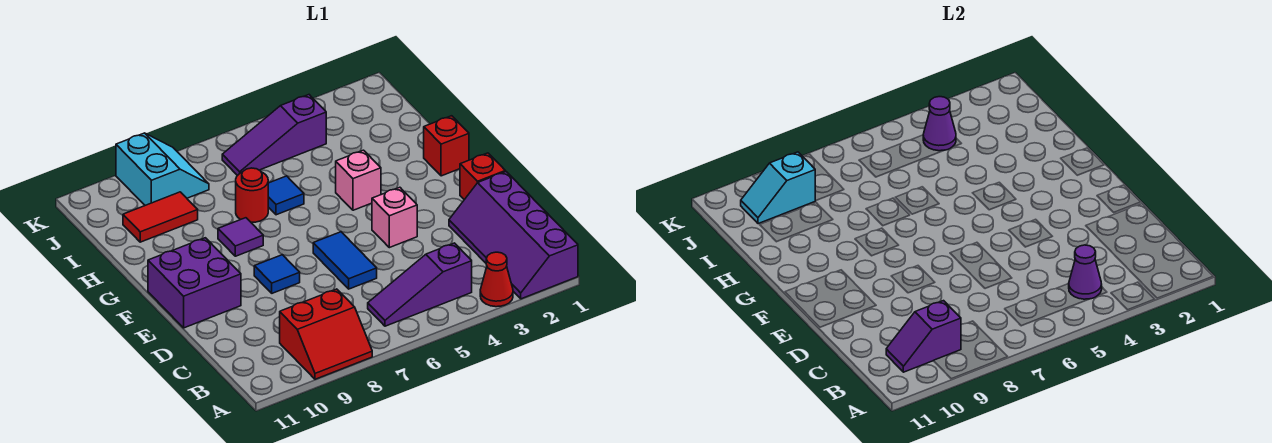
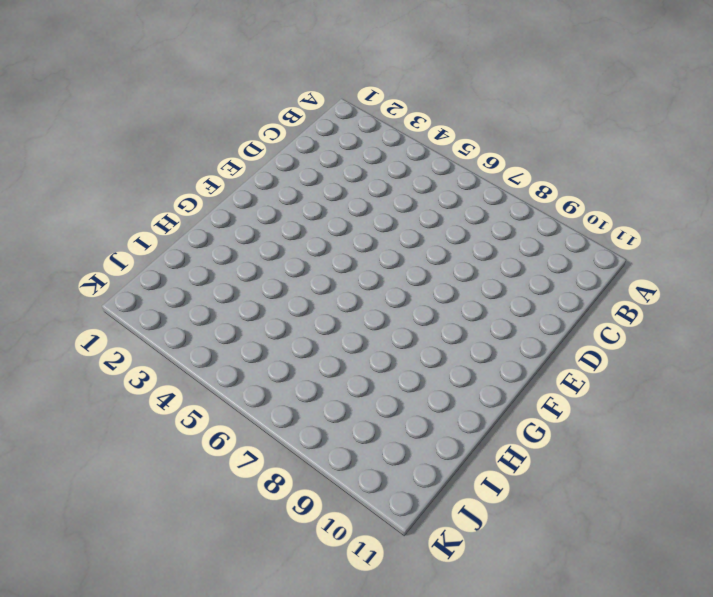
none -> purple 2x4 slope [449,172,578,299]
none -> red 1x1 cone [480,252,513,307]
none -> red 2x2 slope [280,289,372,379]

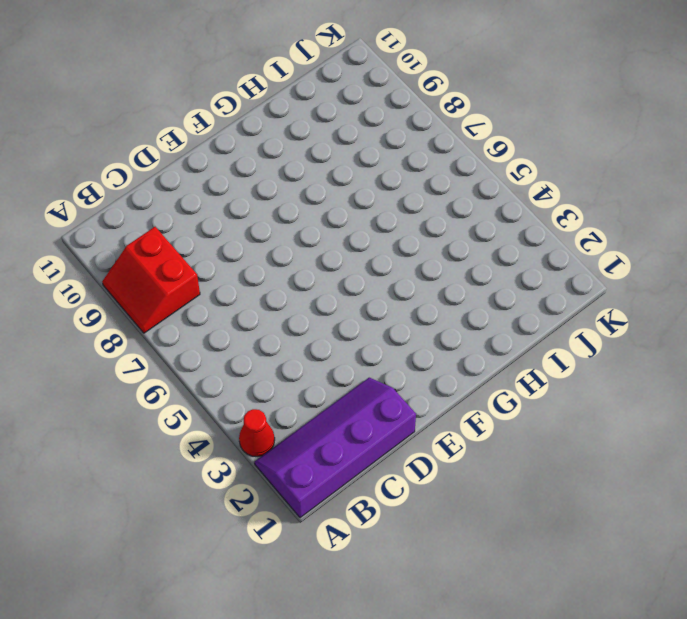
none -> purple 1x3 slope [368,243,472,326]
none -> blue 1x2 tile [313,232,377,289]
none -> red 1x1 brick [460,153,505,200]

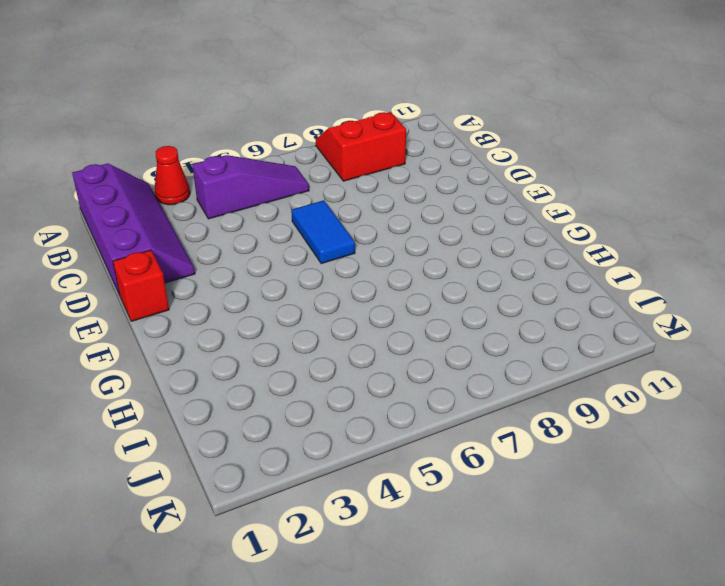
none -> pink 1x1 brick [372,187,417,248]
none -> blue 1x1 tile [254,255,300,293]
none -> purple 2x2 brick [148,238,241,328]

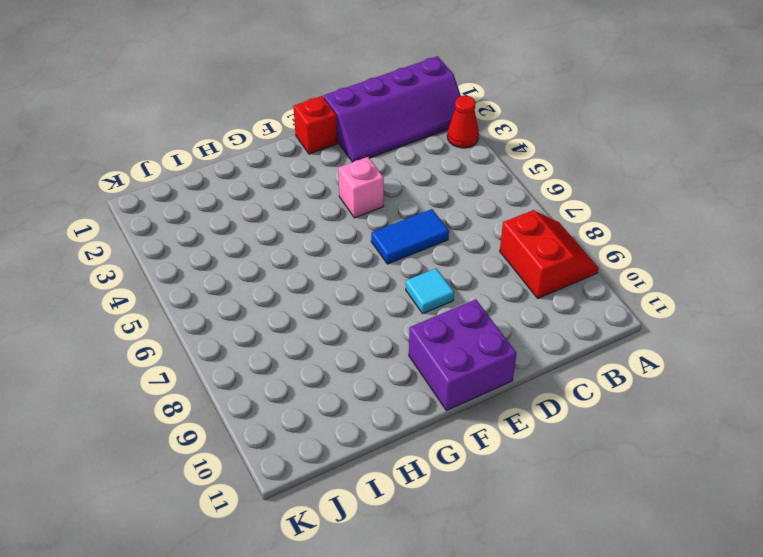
cyan 1x1 tile [406,268,454,313] -> blue 1x1 tile [254,255,300,293]
none -> purple 1x3 slope [368,243,472,326]
none -> red 1x1 brick [424,116,469,176]
none -> pink 1x1 brick [336,150,381,210]

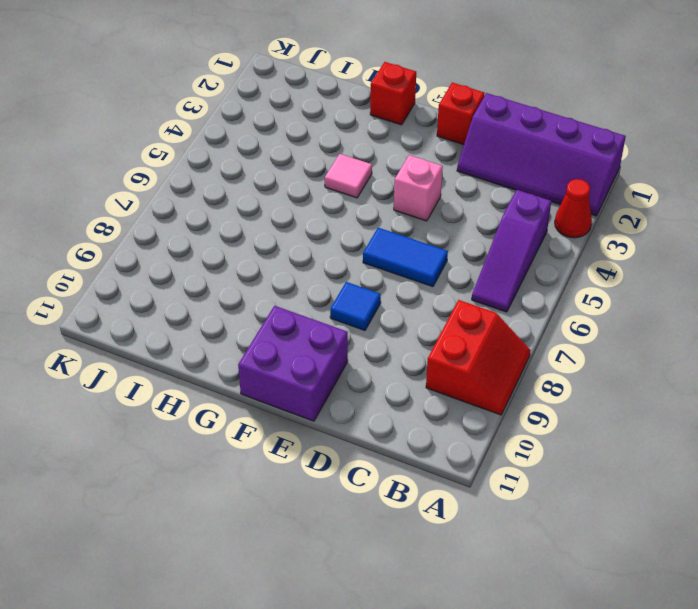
pink 1x1 tile [325,154,372,198] -> pink 1x1 brick [336,150,381,210]
none -> purple 1x1 tile [218,218,263,256]
none -> blue 1x1 tile [268,176,304,215]
none -> red 1x1 round brick [236,168,268,222]

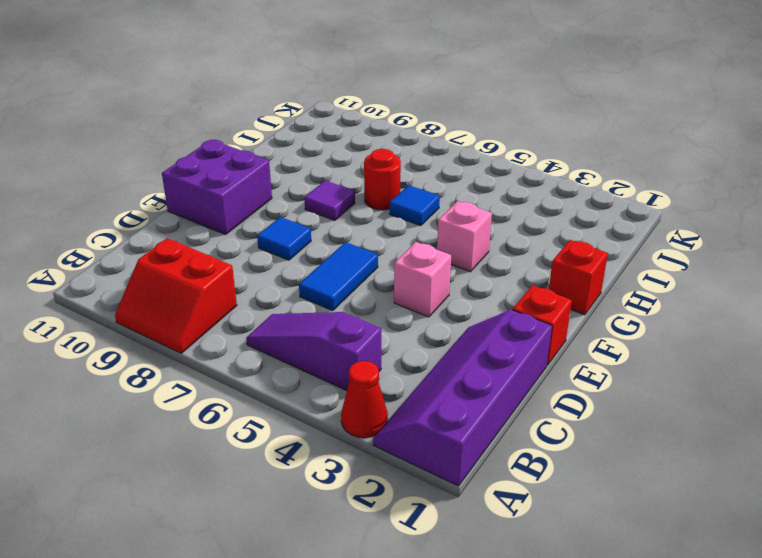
none -> red 1x2 tile [123,192,198,242]
none -> purple 1x3 slope [222,95,326,176]
none -> cyan 2x2 slope [116,133,209,205]

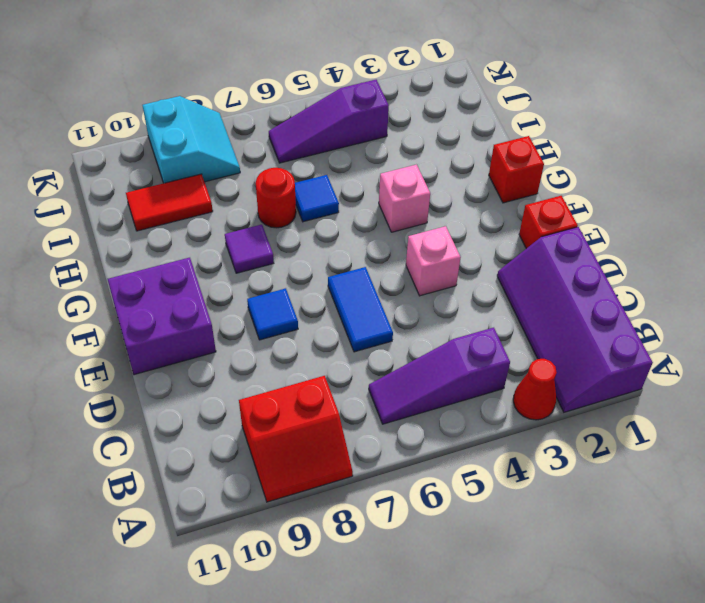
none -> purple 1x1 cone [1069,245,1102,299]
none -> purple 1x2 slope [886,301,961,372]
none -> purple 1x1 cone [923,97,956,151]

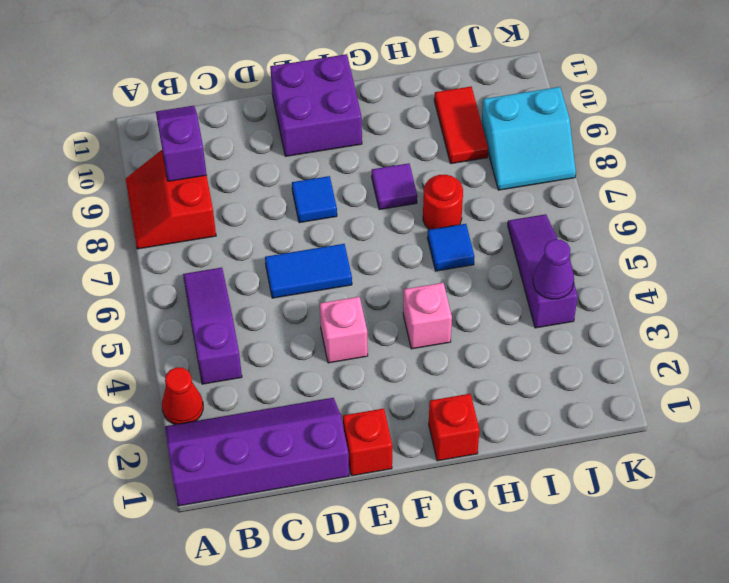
none -> purple 1x1 cone [1069,245,1102,299]
none -> cyan 1x2 slope [741,152,815,224]

